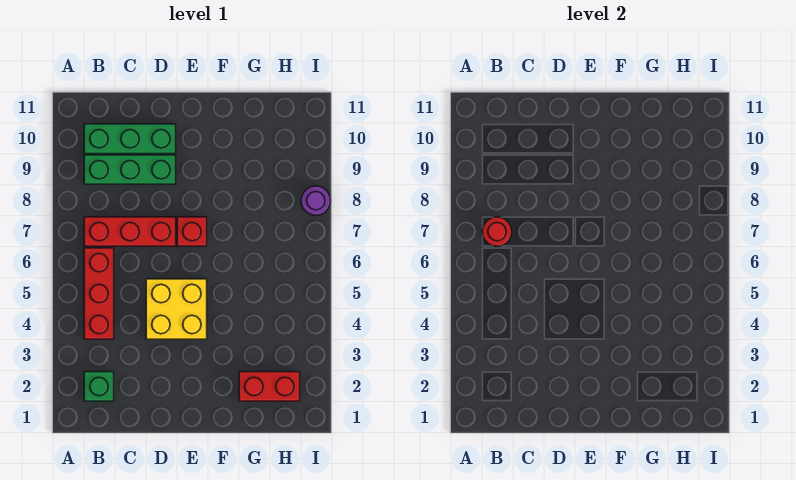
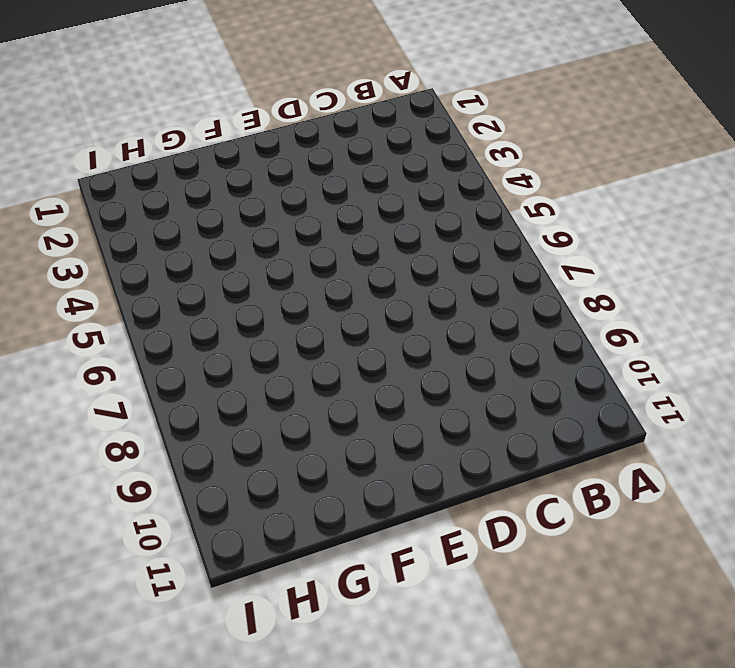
none -> green 1x1 brick [84,372,114,401]
none -> red 1x3 brick [84,248,114,339]

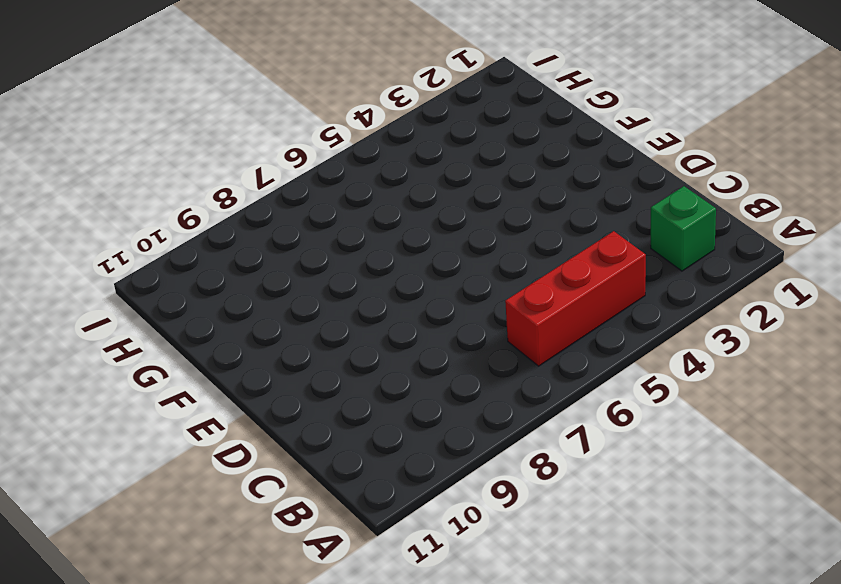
none -> red 1x3 brick [84,217,176,246]
none -> green 1x3 brick [84,155,176,184]

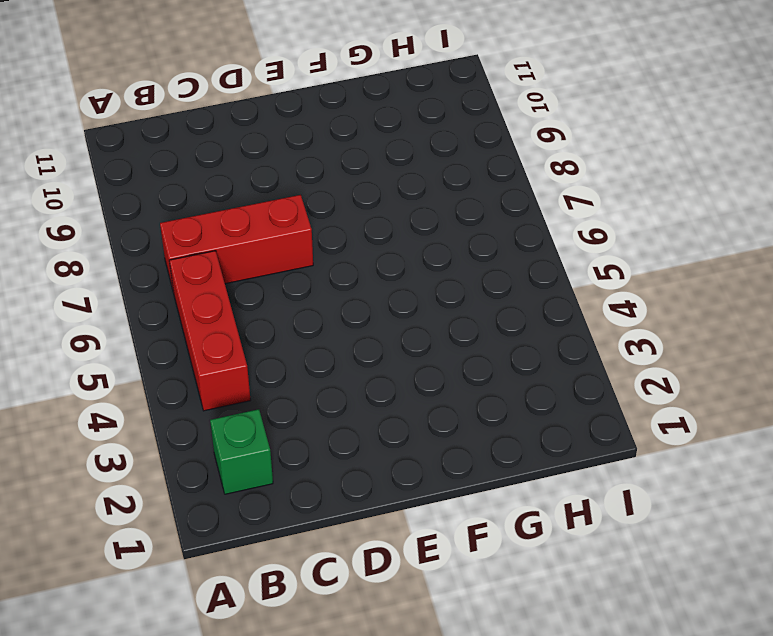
none -> green 1x3 brick [84,155,176,184]
none -> green 1x3 brick [84,124,176,154]

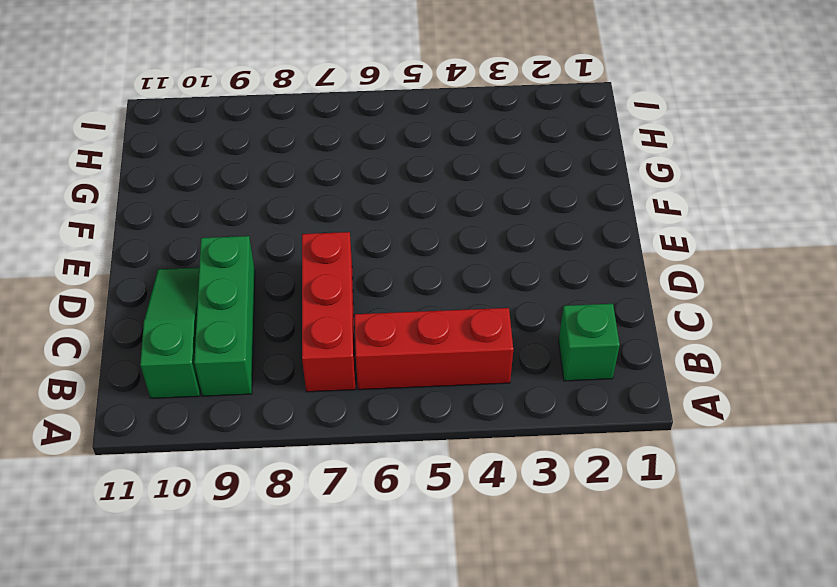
green 1x3 slope [140,268,200,398] -> green 1x3 brick [84,124,176,154]
none -> yellow 2x2 brick [146,279,207,339]
none -> red 1x1 brick [177,217,207,246]

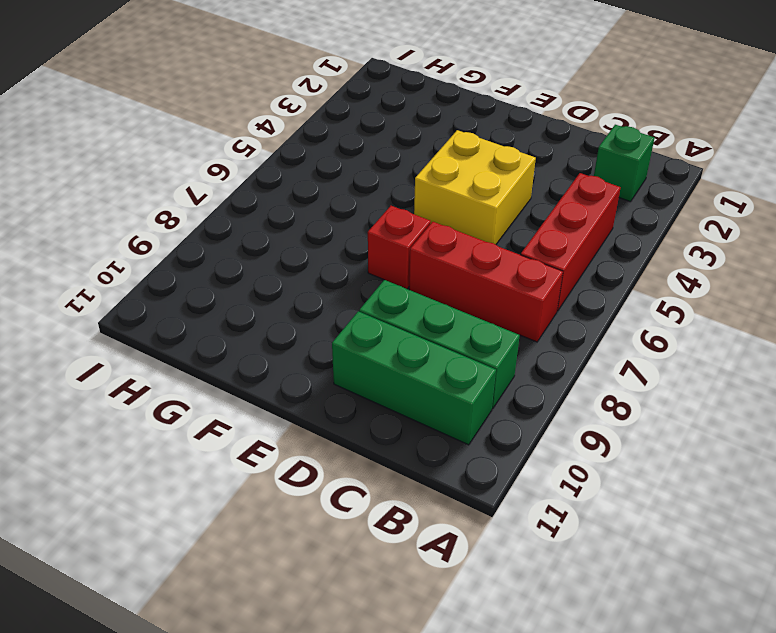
none -> red 1x2 brick [239,372,300,401]
none -> purple 1x1 round brick [301,186,331,215]

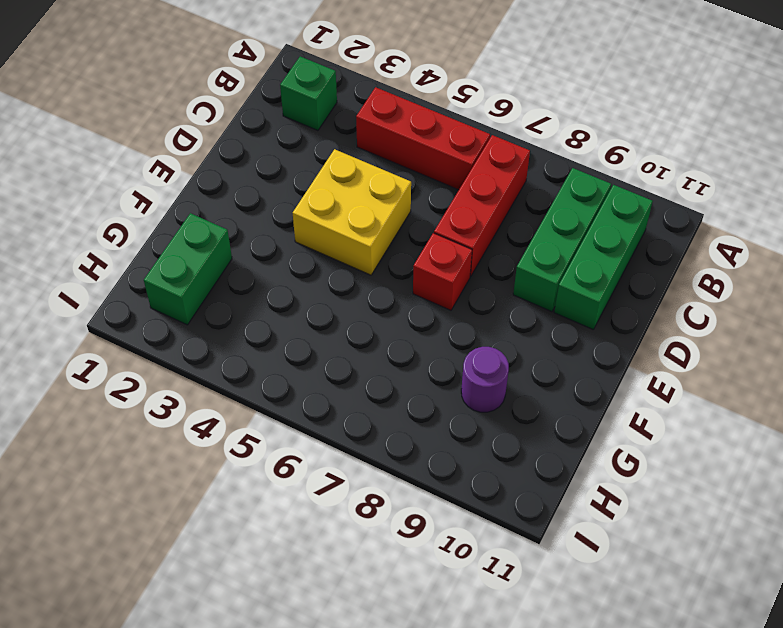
green 1x2 brick [144,213,232,325] -> red 1x2 brick [239,372,300,401]
purple 1x1 round brick [461,347,509,412] -> purple 1x1 round brick moved to [301,186,331,215]
none -> red 1x1 round brick [482,217,512,246]

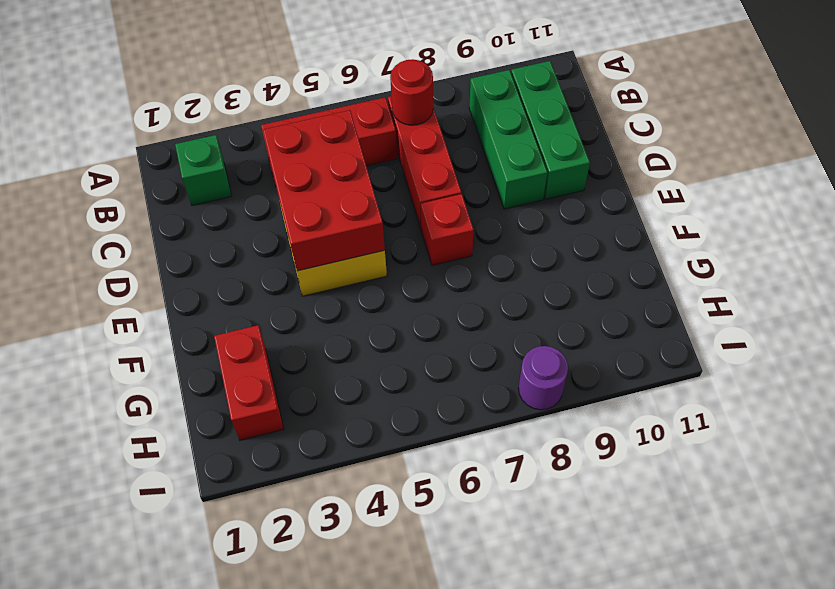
red 2x3 brick [263,110,385,271] -> none

